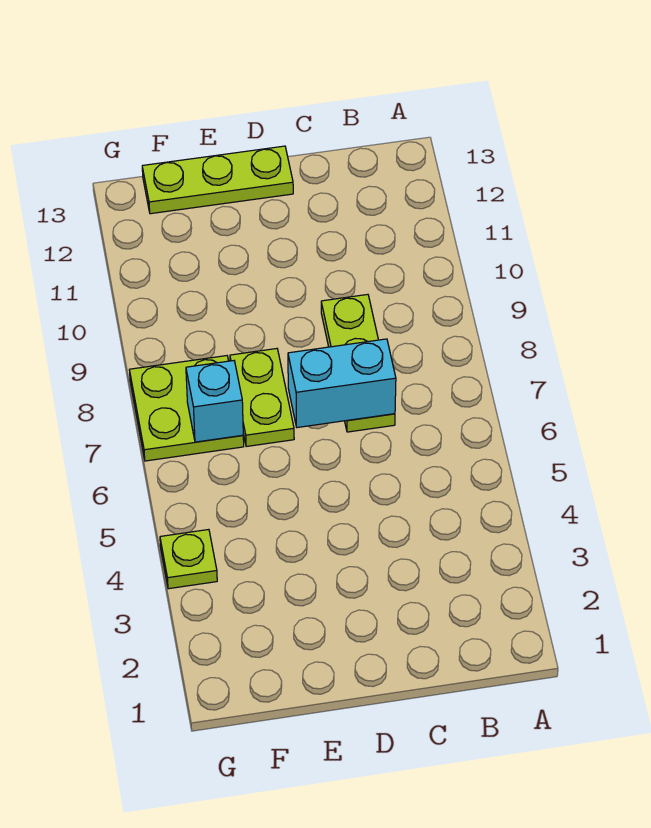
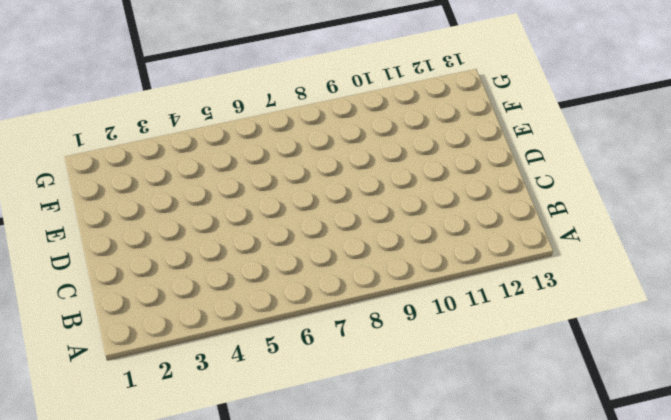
none -> lime 1x3 plate [321,294,395,432]
none -> lime 1x3 plate [142,146,293,214]

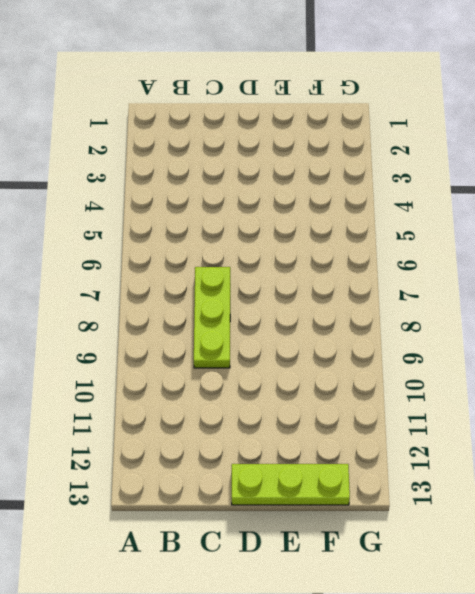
none -> lime 1x2 plate [230,349,294,447]
none -> lime 2x2 plate [130,356,244,461]

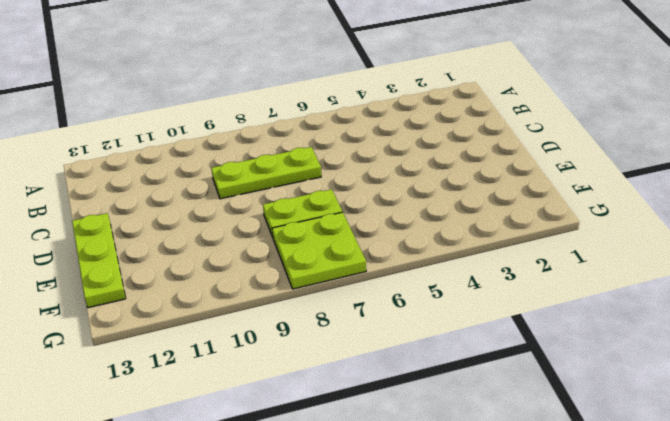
none -> lime 1x1 plate [160,530,217,589]
none -> cyan 1x2 brick [288,339,396,428]

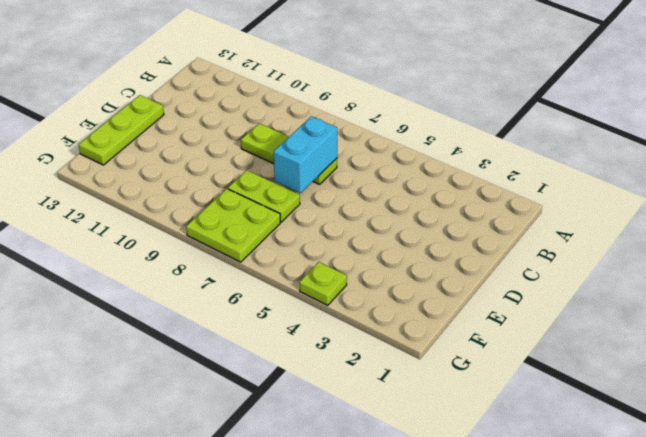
none -> cyan 1x1 brick [186,361,243,442]

